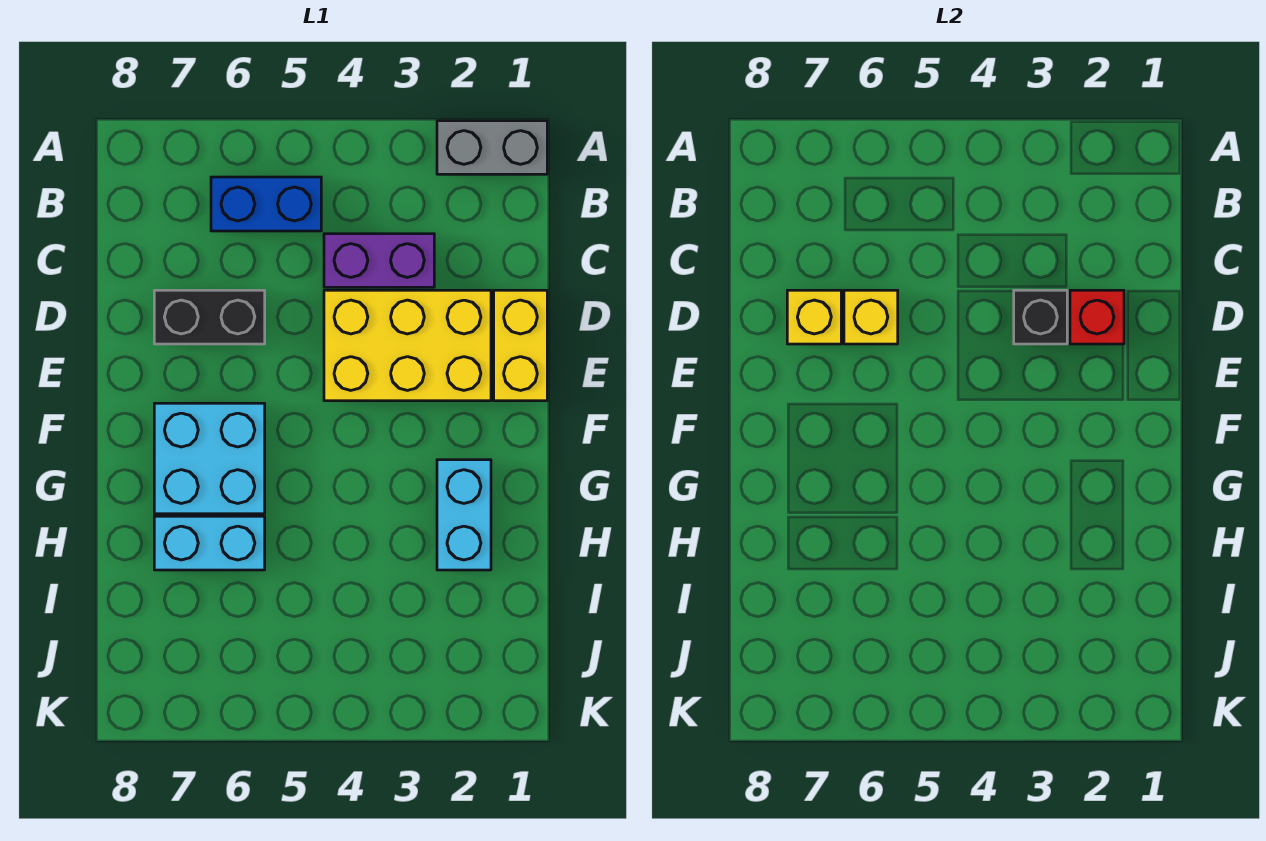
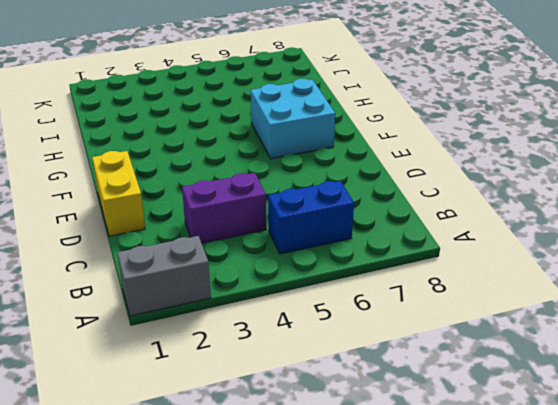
none -> yellow 2x3 brick [324,290,491,401]
none -> black 1x2 brick [154,290,265,344]
none -> cyan 1x2 brick [437,460,491,570]

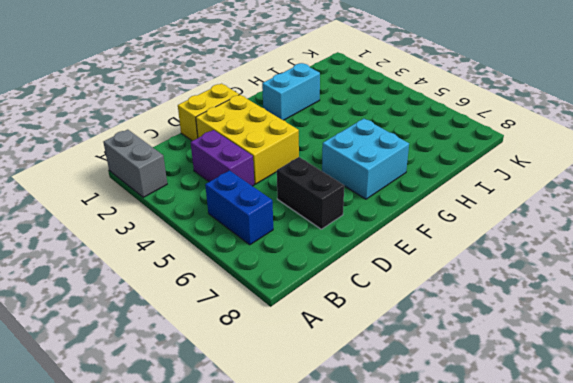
none -> cyan 1x2 brick [154,516,265,570]
none -> red 1x1 brick [1070,290,1124,344]
none -> black 1x1 brick [1014,290,1067,344]

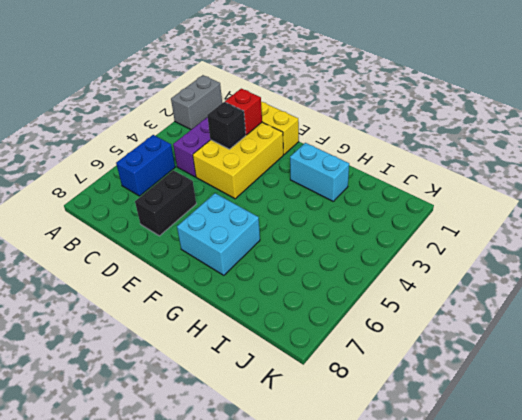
none -> cyan 1x2 brick [154,516,265,570]
none -> yellow 1x1 brick [844,290,898,344]
none -> yellow 1x1 brick [787,290,841,344]

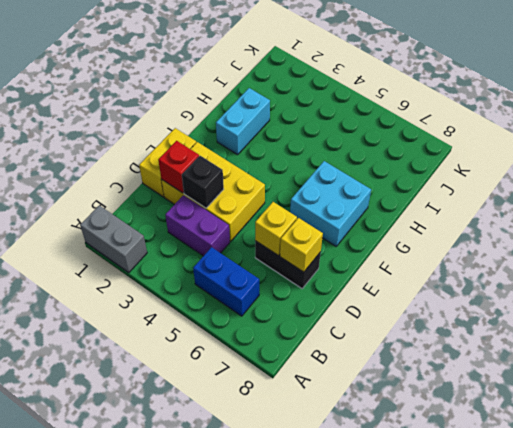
none -> cyan 1x2 brick [154,516,265,570]

